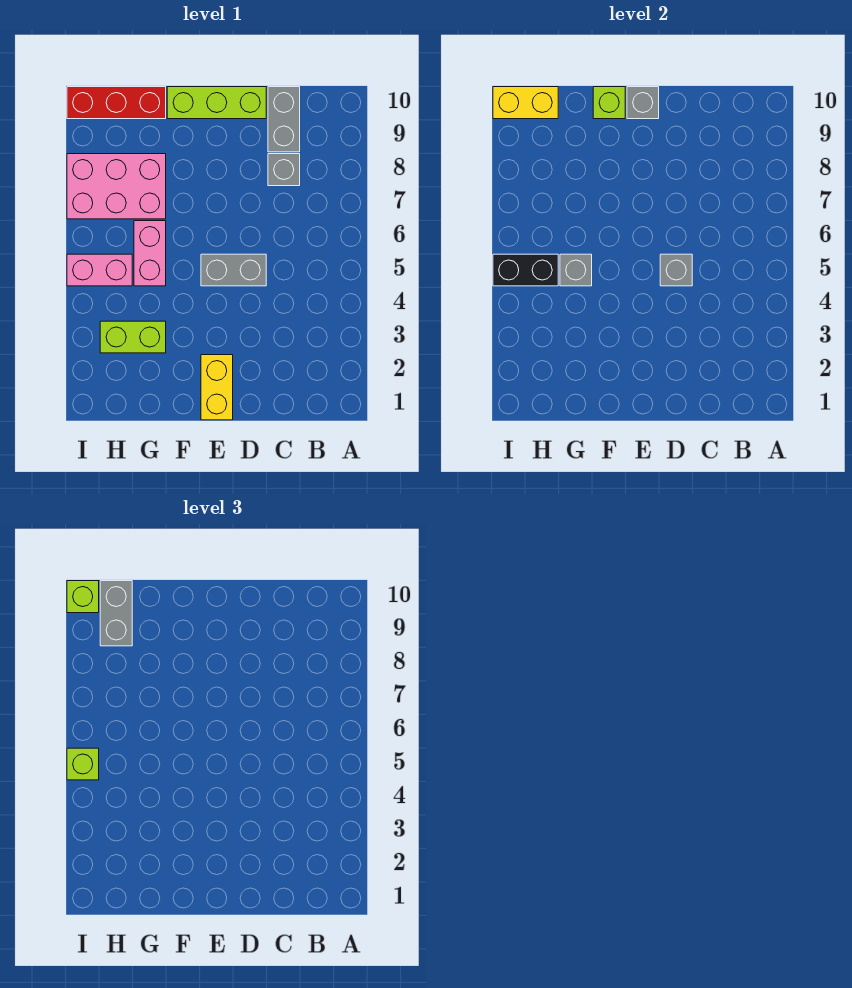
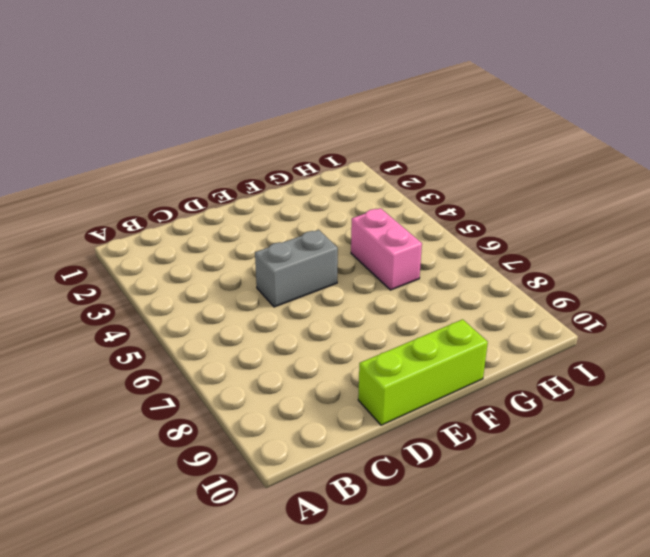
none -> grey 1x1 brick [268,154,300,186]
none -> grey 1x2 brick [268,87,300,152]
none -> yellow 1x2 brick [201,355,233,420]

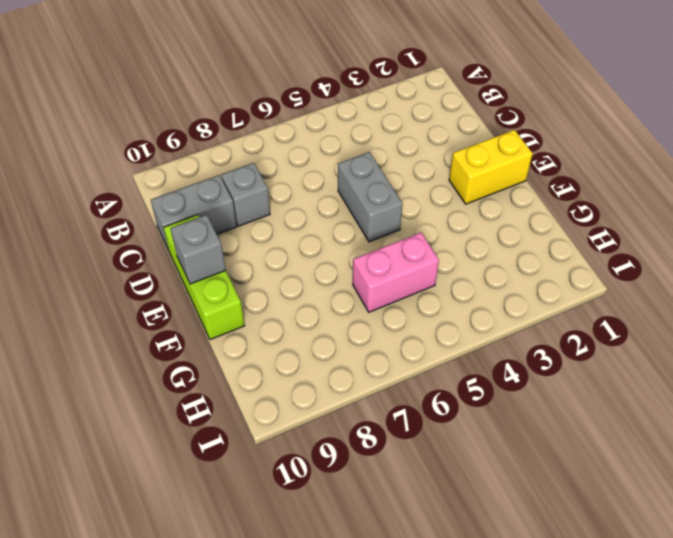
none -> lime 1x2 brick [100,321,166,353]
none -> pink 2x3 brick [67,154,166,219]
none -> red 1x3 brick [67,87,166,119]

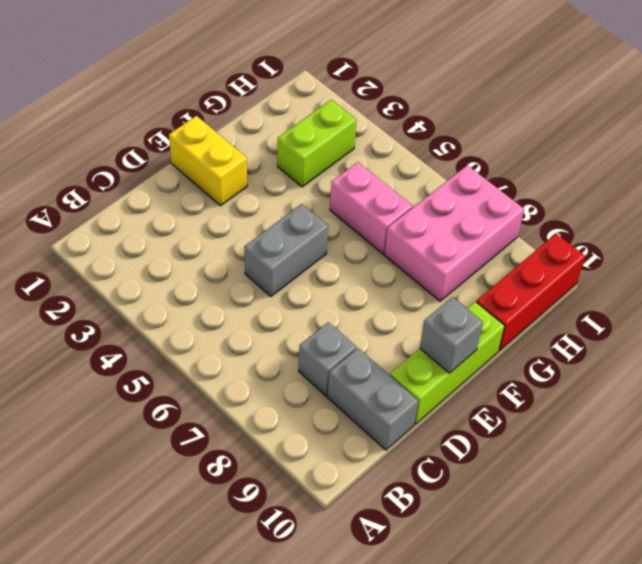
none -> pink 1x2 brick [67,254,132,286]
none -> grey 1x1 brick [660,254,692,286]
none -> lime 1x1 brick [593,87,625,119]

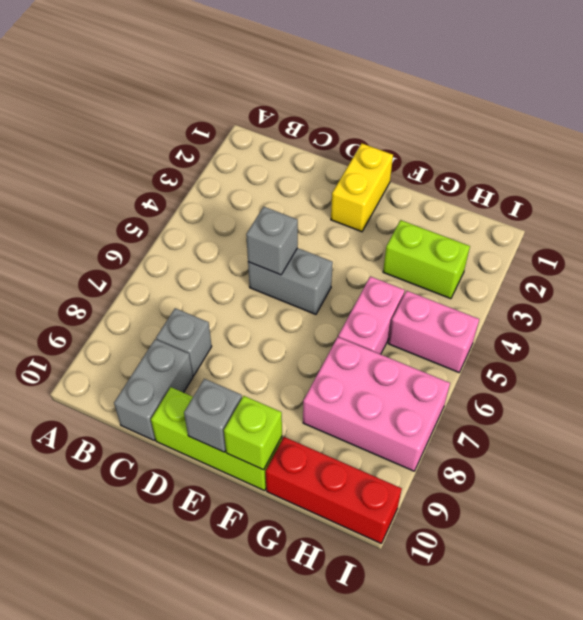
none -> grey 1x1 brick [560,254,592,286]
none -> black 1x2 brick [493,254,558,286]
none -> yellow 1x2 brick [493,87,558,119]

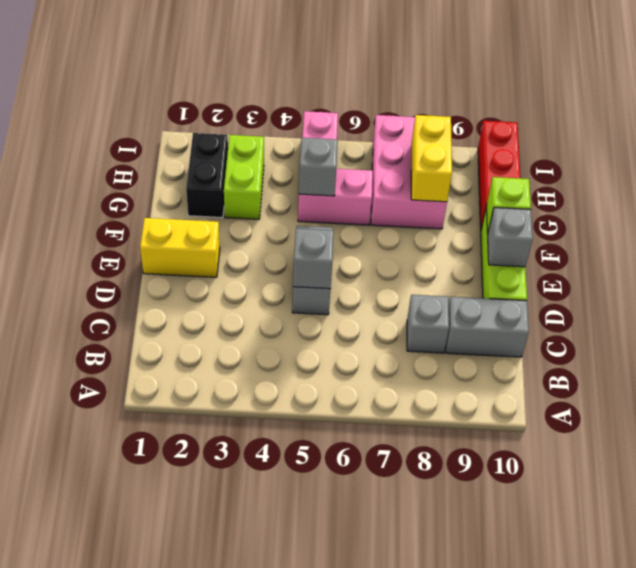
black 1x2 brick [186,133,228,218] -> black 1x2 brick moved to [493,254,558,286]
yellow 1x2 brick [411,115,452,202] -> yellow 1x2 brick moved to [493,87,558,119]
none -> grey 1x2 brick [100,581,132,646]
none -> lime 1x1 brick [67,748,99,780]
none -> lime 1x1 brick [67,581,99,613]

